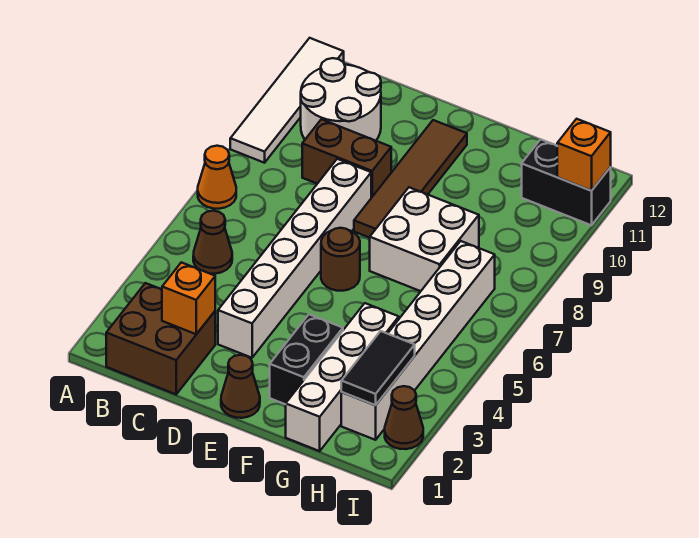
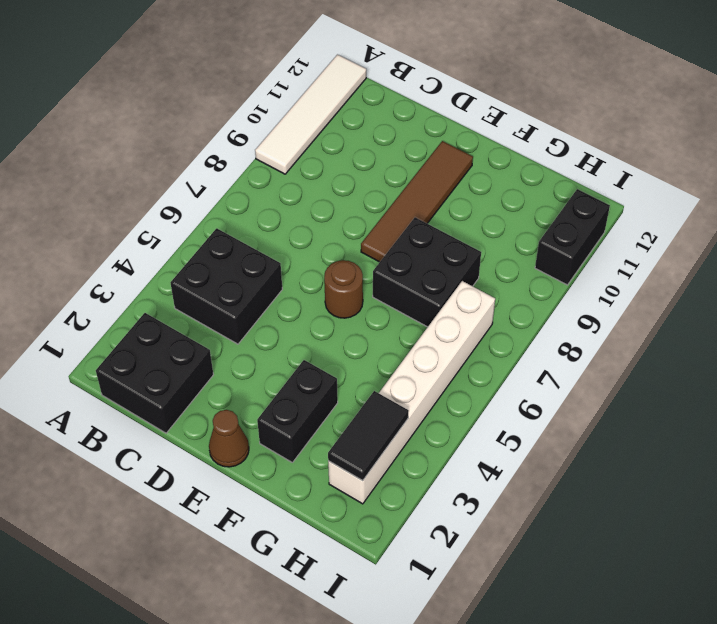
black 2x2 brick [96,313,213,433] -> brown 2x2 brick [106,283,215,394]
black 2x2 brick [171,228,282,344] -> brown 1x1 cone [193,211,232,274]
black 2x2 brick [373,217,481,327] -> white 2x2 brick [370,187,479,291]
black 1x2 brick [535,189,610,285] -> black 1x2 brick turned to [522,139,611,225]
none -> orange 1x1 cone [198,146,236,209]
none -> white 2x2 round brick [301,58,381,141]
none -> brown 1x2 brick [302,119,391,198]

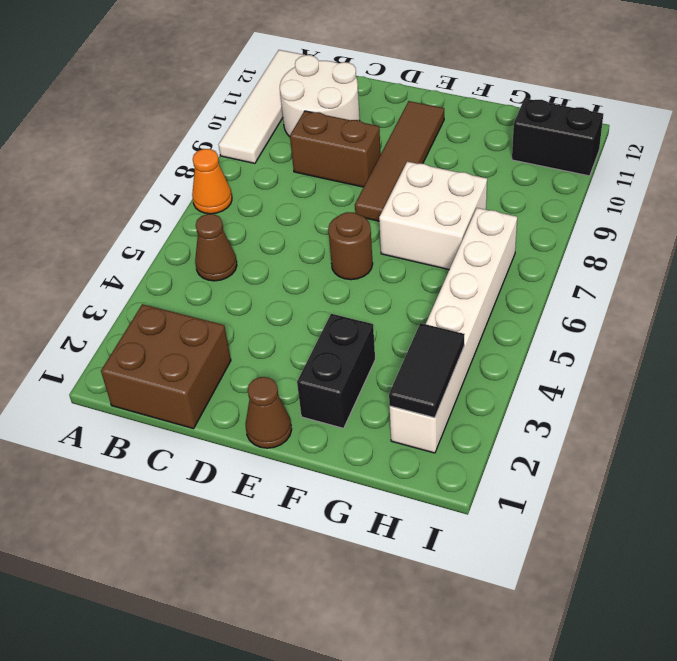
none -> white 1x6 brick [218,159,371,358]
none -> white 1x4 brick [286,303,399,451]
none -> brown 1x1 cone [385,386,423,449]

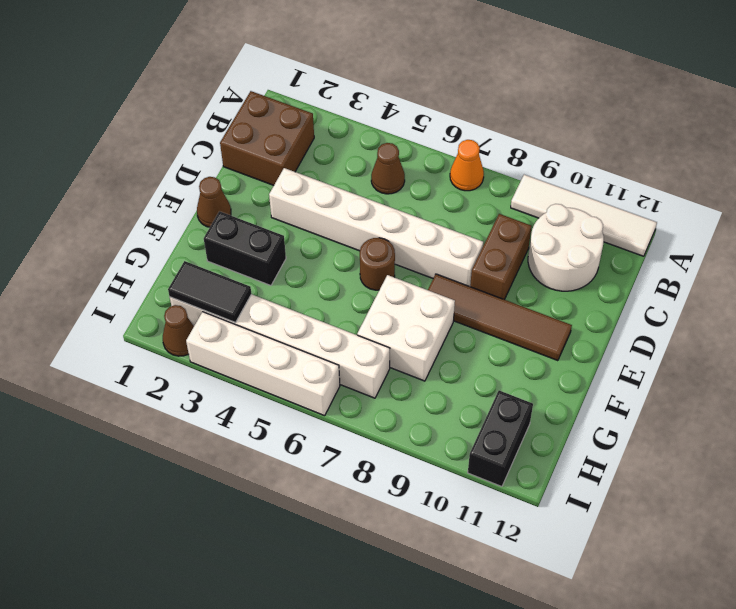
white 1x4 brick [186,312,340,416] -> white 1x4 brick moved to [286,303,399,451]
none -> orange 1x1 brick [162,262,215,334]
none -> orange 1x1 brick [557,119,611,191]

